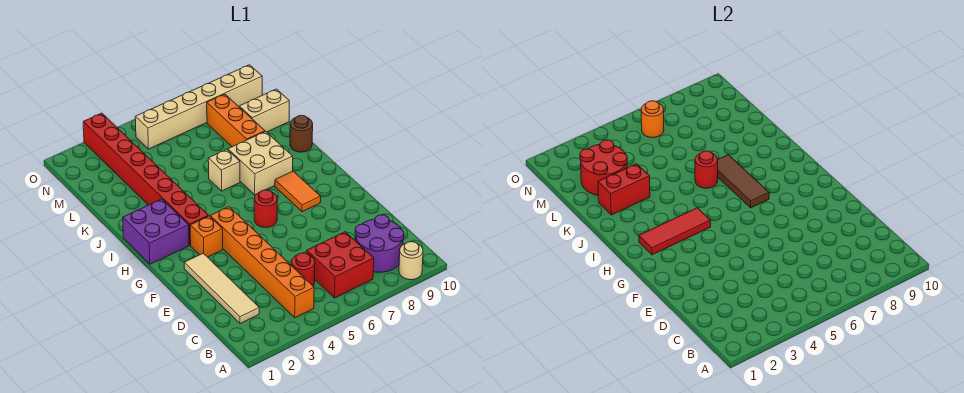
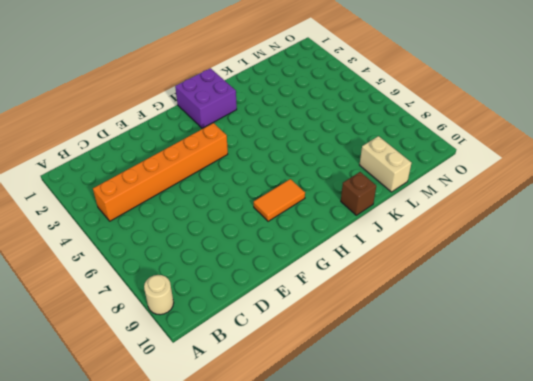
brown 1x1 brick [341,172,376,215] -> brown 1x1 round brick [290,115,313,152]
none -> red 2x2 brick [307,232,374,298]
none -> purple 2x2 round brick [355,215,404,272]
none -> tan 1x4 tile [184,253,259,324]

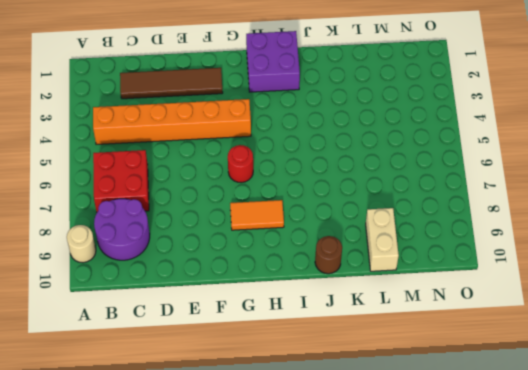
brown 1x4 tile [120,68,223,99] -> tan 1x4 tile [184,253,259,324]
none -> red 1x1 round brick [291,253,315,286]
none -> orange 1x1 brick [190,216,223,257]
none -> red 1x8 brick [83,113,209,245]

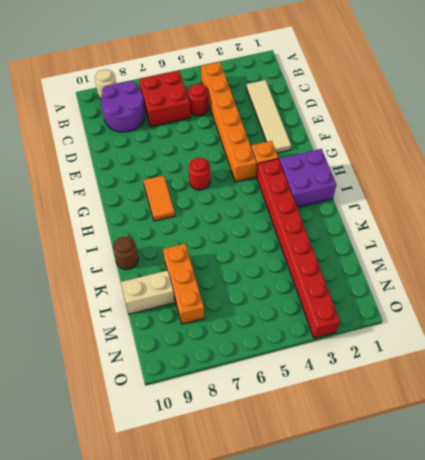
none -> tan 2x2 brick [228,131,293,195]
none -> tan 1x1 brick [208,149,240,191]
none -> tan 1x6 brick [135,65,262,149]

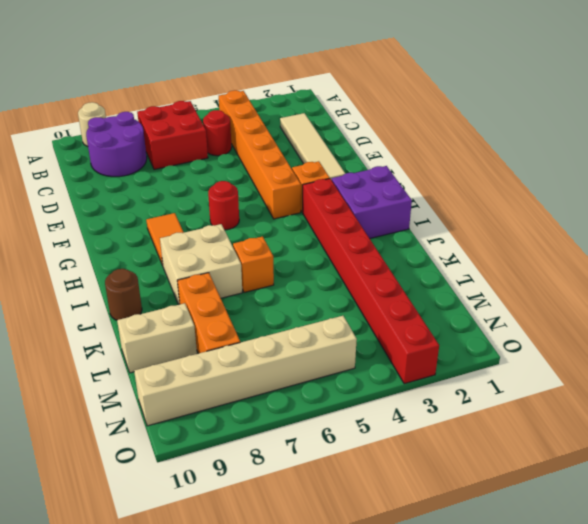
orange 1x1 brick [233,236,274,292] -> tan 1x1 brick [208,149,240,191]
none -> red 1x3 tile [639,208,711,255]
none -> brown 1x3 tile [718,155,769,208]
none -> red 1x1 round brick [695,151,718,188]

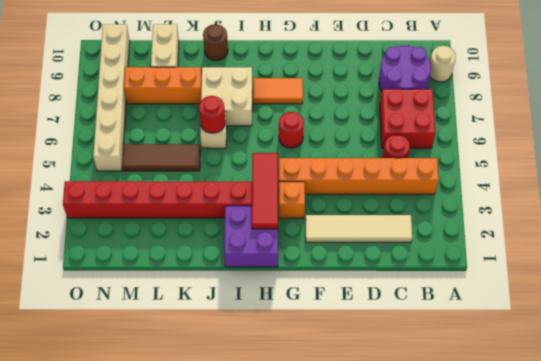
brown 1x3 tile [122,144,200,171] -> brown 1x3 tile moved to [718,155,769,208]
none -> red 1x2 brick [598,164,650,215]
none -> red 2x2 round brick [580,140,627,195]
none -> orange 1x1 round brick [641,101,664,138]

